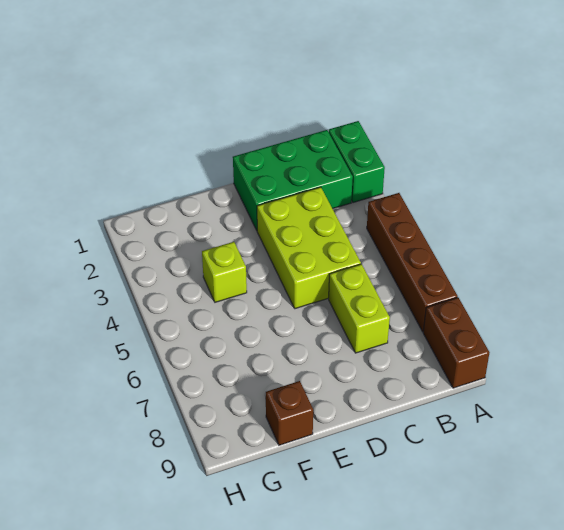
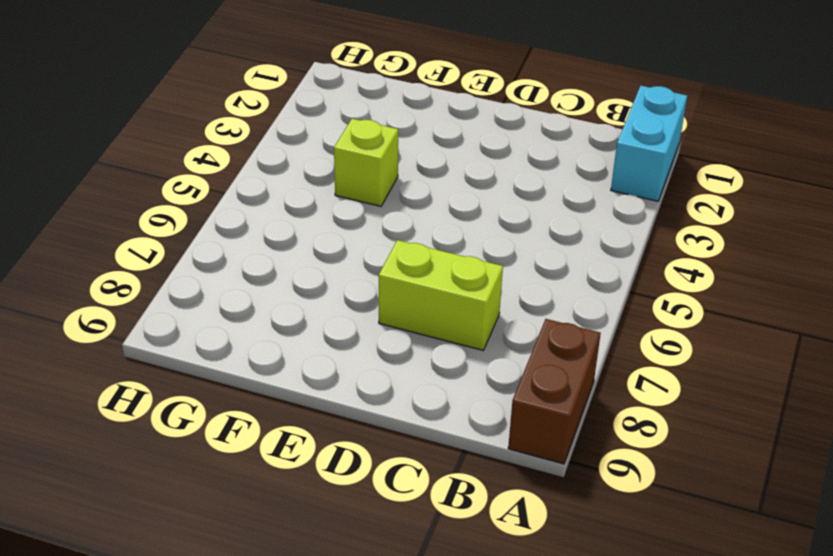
cyan 1x2 brick [611,86,687,201] -> green 1x2 brick [329,121,385,203]
lime 1x2 brick [379,240,503,350] -> lime 1x2 brick turned to [329,264,390,353]
none -> brown 1x4 brick [367,193,458,332]
none -> green 2x3 brick [233,130,353,230]

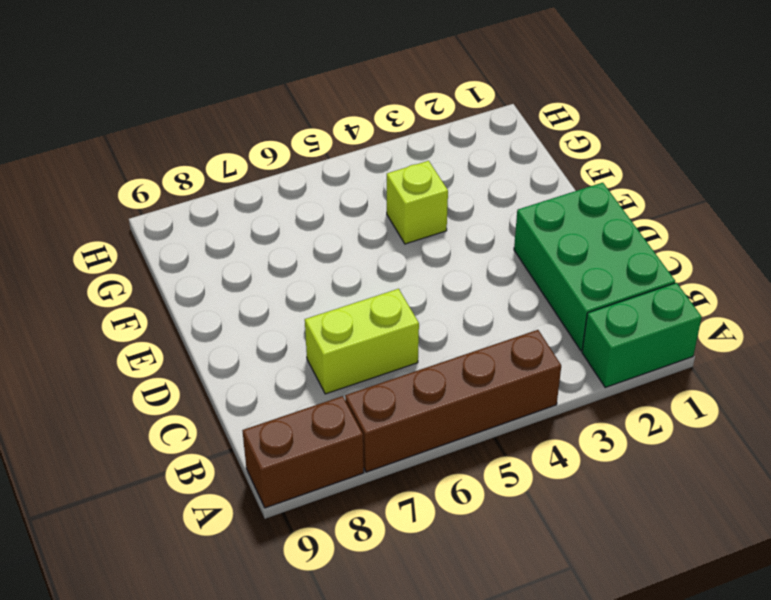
none -> lime 2x3 brick [257,187,361,309]
none -> brown 1x1 brick [266,381,313,445]

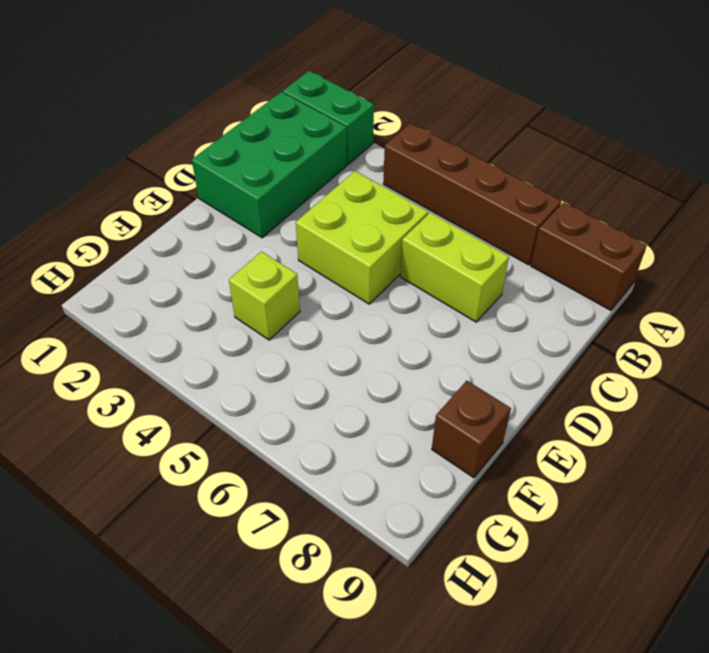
lime 2x2 brick [296,171,428,304] -> lime 2x3 brick [257,187,361,309]

